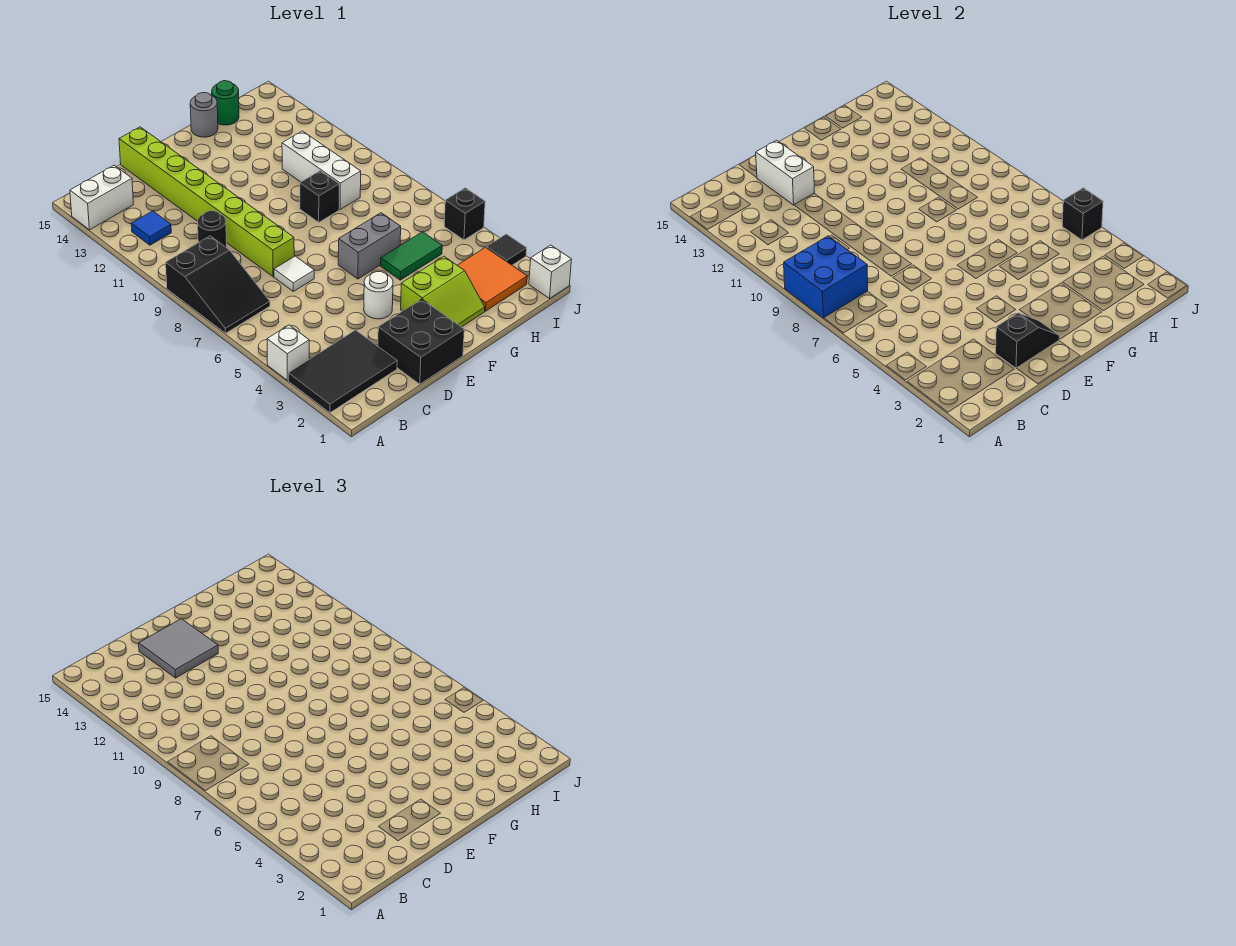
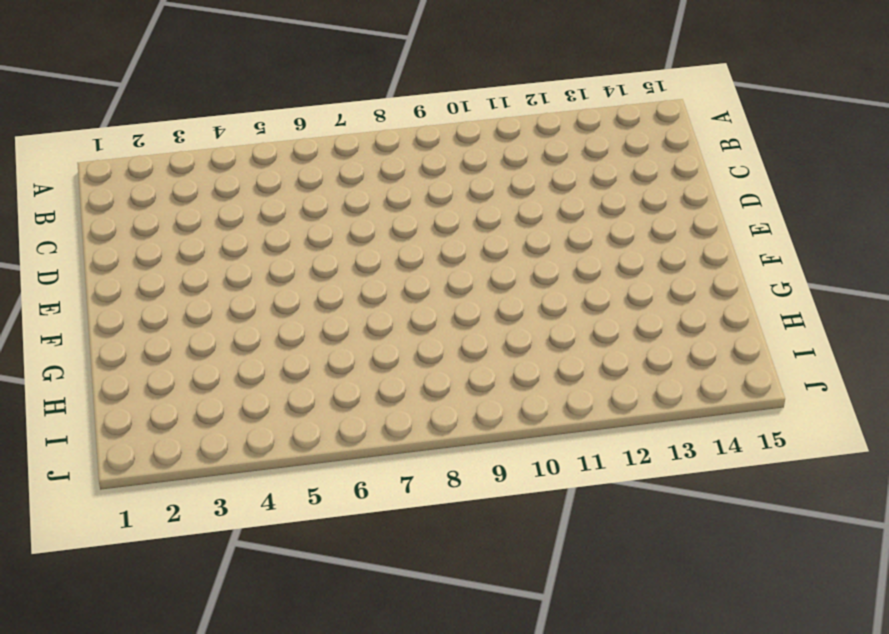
none -> black 2x3 tile [288,330,397,413]
none -> white 1x1 brick [267,325,309,380]
none -> black 2x3 slope [166,236,270,333]

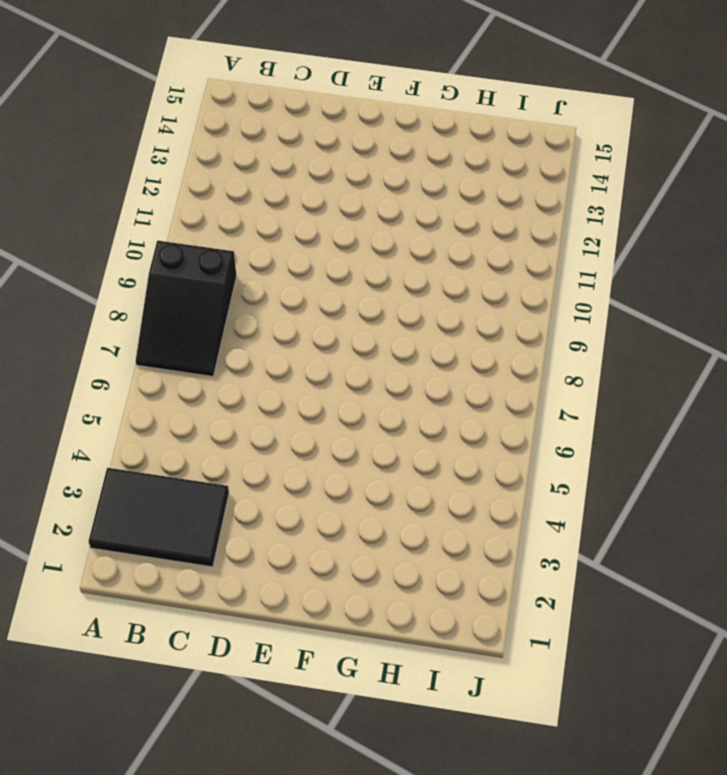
none -> white 1x1 brick [267,325,309,380]
none -> white 1x2 brick [70,165,133,230]
none -> blue 1x1 tile [131,211,171,245]

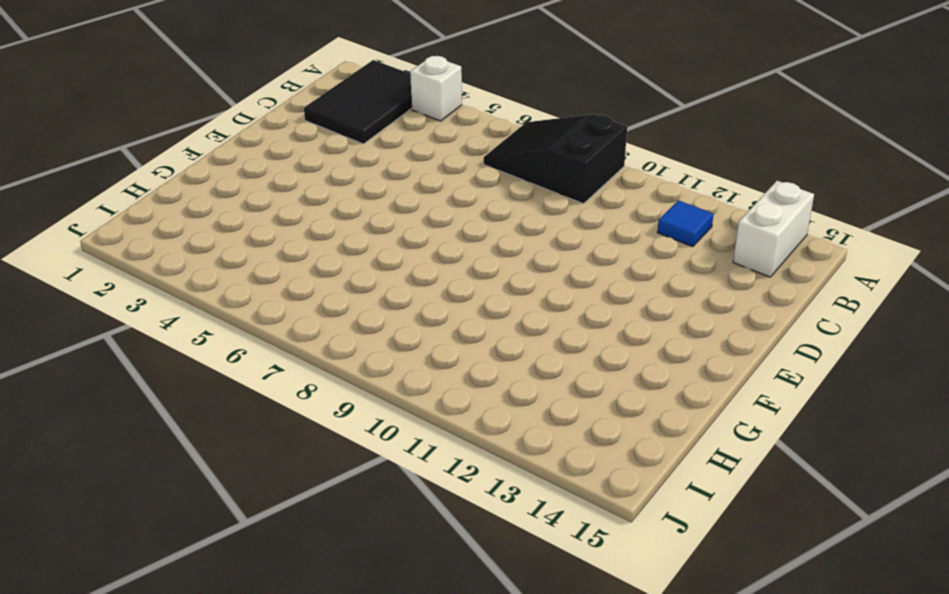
none -> black 1x1 round brick [198,211,227,247]
none -> black 2x2 brick [378,299,464,384]
none -> white 1x1 tile [274,256,314,291]

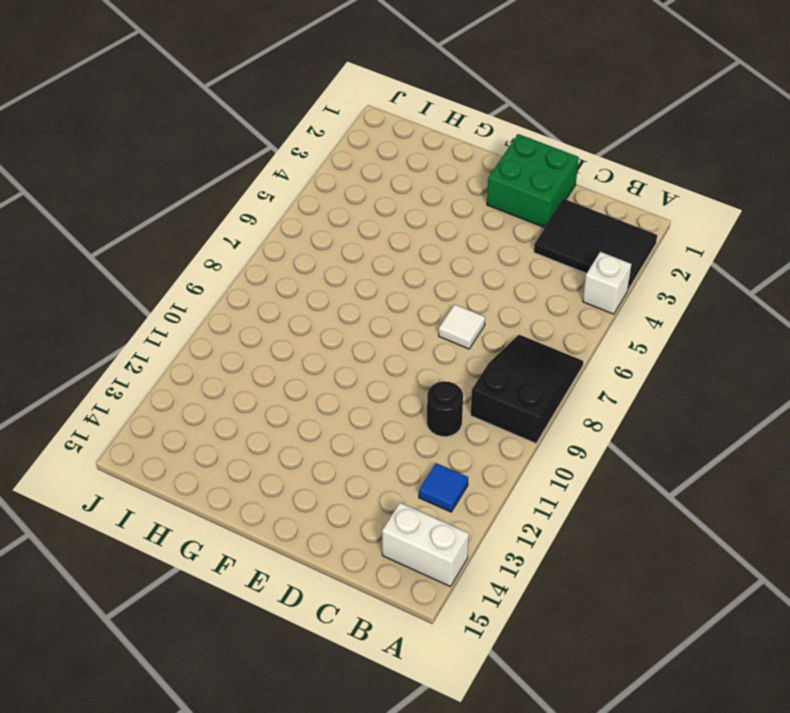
green 2x2 brick [487,134,579,228] -> black 2x2 brick [378,299,464,384]
none -> lime 1x8 brick [119,127,294,277]
none -> white 1x1 round brick [364,272,393,319]
none -> lime 2x2 slope [401,256,485,327]

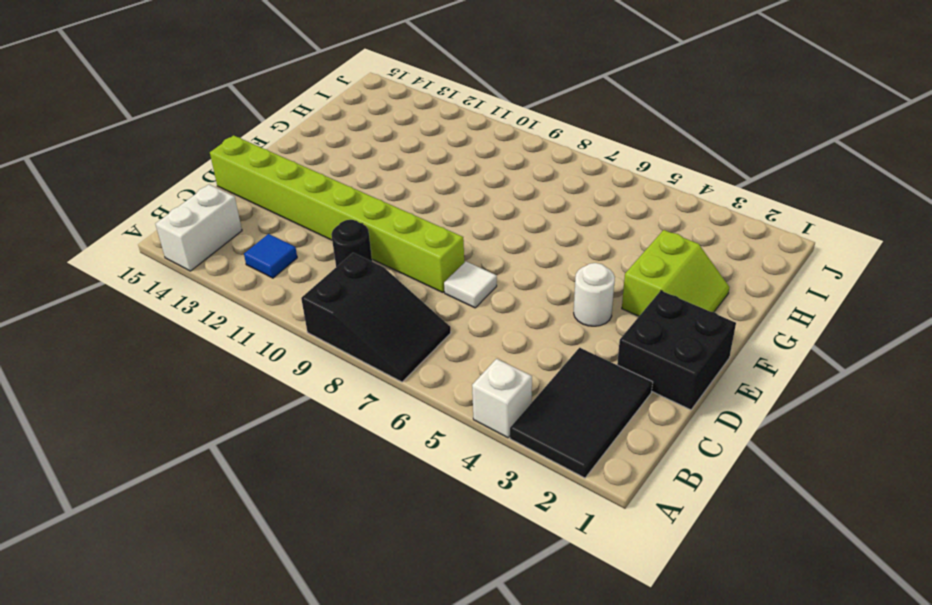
none -> grey 1x2 brick [338,213,401,279]
none -> green 1x2 tile [381,232,442,280]
none -> black 1x1 brick [300,171,339,222]

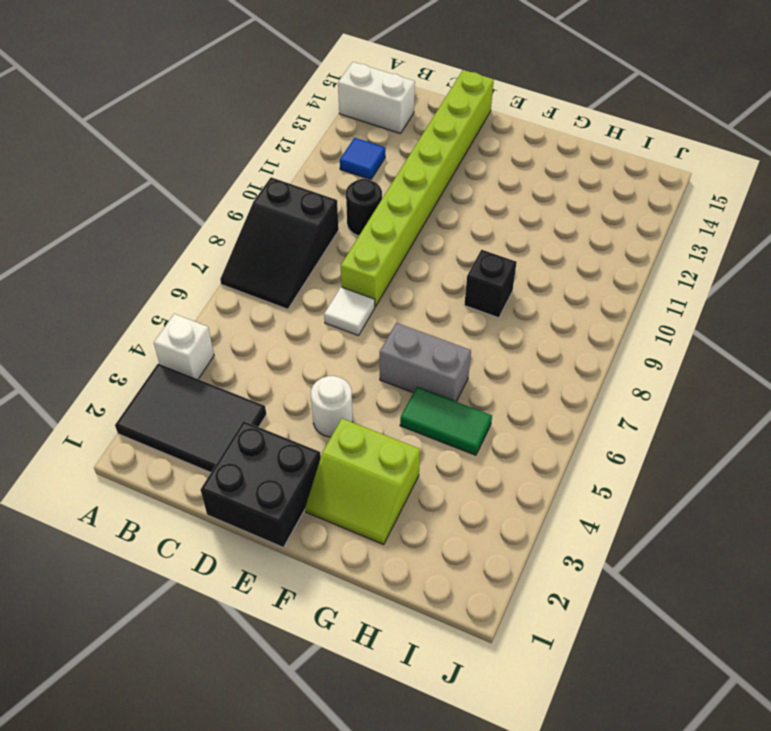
none -> grey 1x1 round brick [190,93,218,137]
none -> orange 2x2 tile [457,247,527,311]
none -> white 1x3 brick [282,131,361,209]

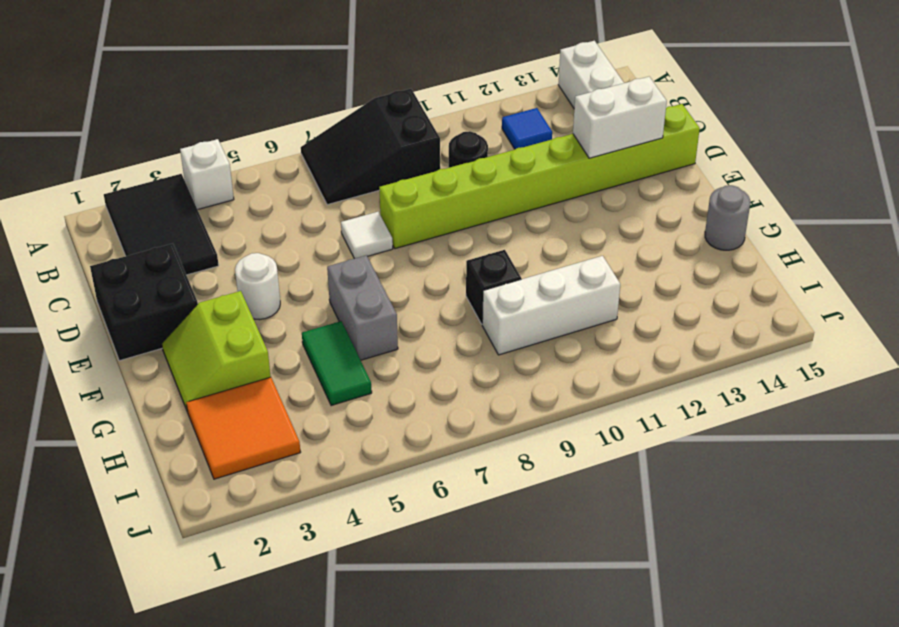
none -> green 1x1 round brick [212,81,239,125]
none -> white 1x1 brick [529,245,572,298]
none -> black 1x1 tile [486,234,527,265]

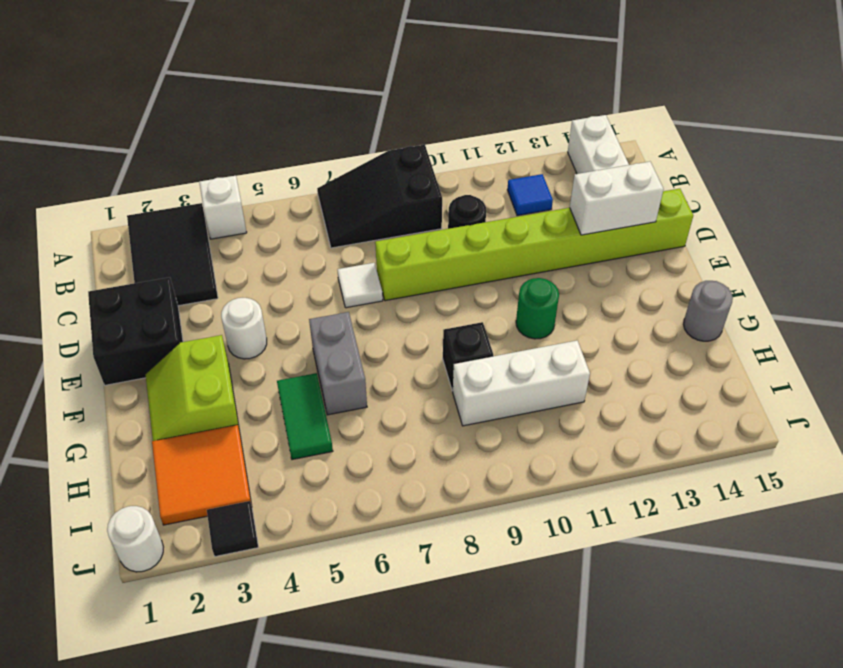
green 1x1 round brick [516,278,559,339] -> green 1x1 round brick moved to [212,81,239,125]
white 1x1 round brick [107,506,163,572] -> white 1x1 brick [529,245,572,298]
none -> black 1x1 brick [444,188,485,240]
none -> blue 2x2 brick [784,236,868,318]
none -> black 1x2 slope [996,313,1059,368]

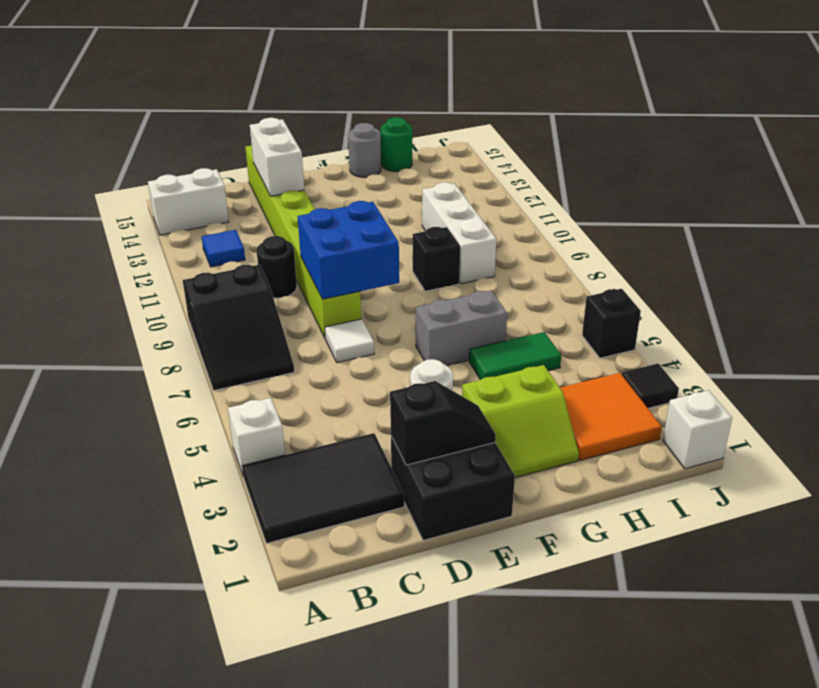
blue 2x2 brick [298,201,399,299] -> blue 2x2 brick moved to [784,236,868,318]
none -> black 1x1 brick [1062,188,1103,240]
none -> grey 2x2 tile [139,619,218,678]

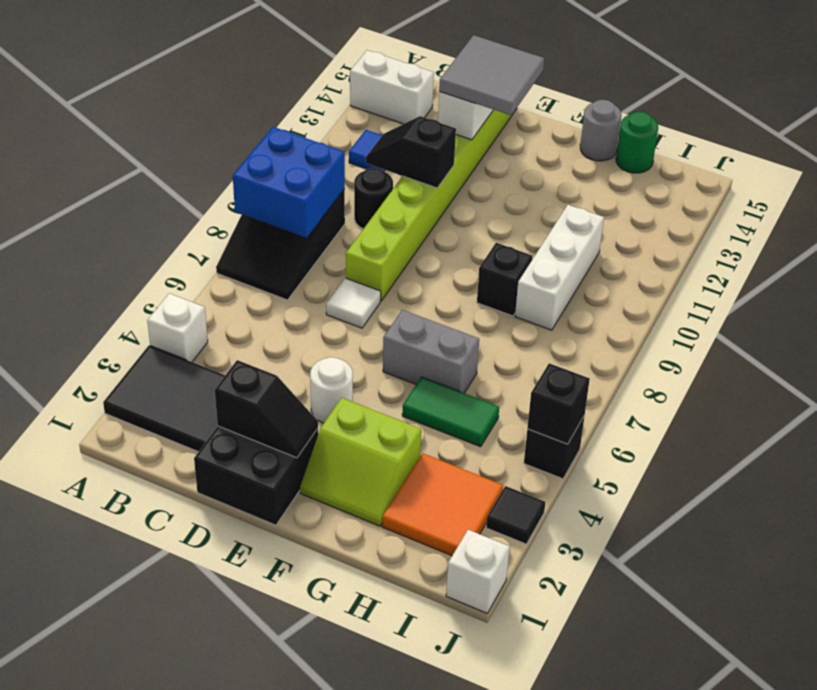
black 1x2 slope [366,116,456,188] -> none

